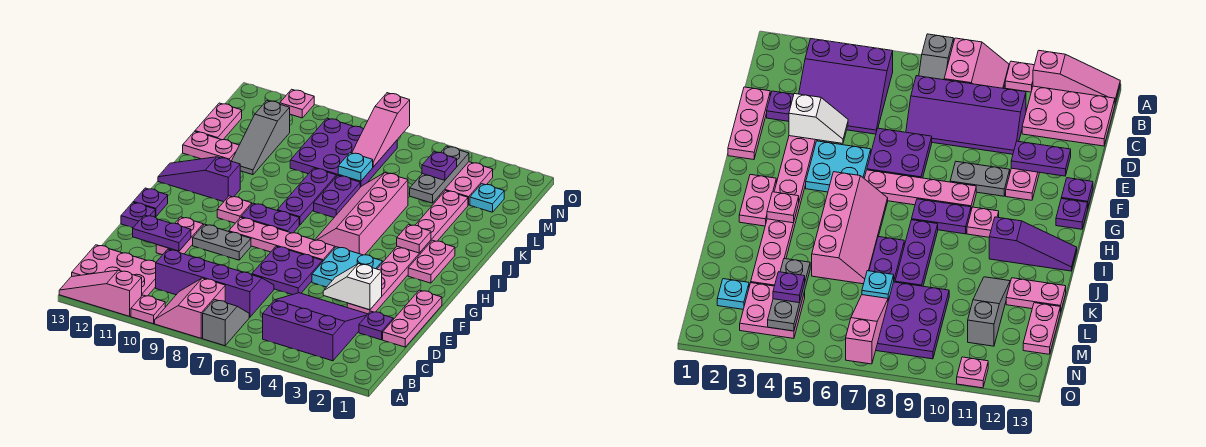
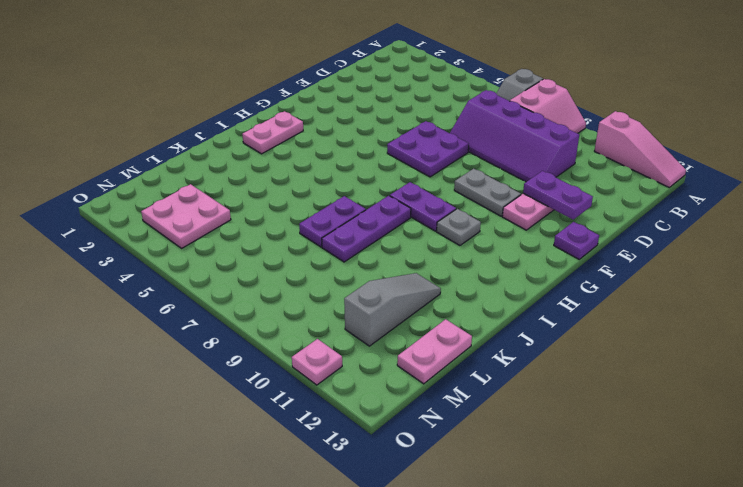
grey 1x1 plate [437,209,481,245] -> pink 1x1 plate [217,196,252,223]
none -> pink 1x1 plate [131,295,165,324]
none -> purple 3x3 slope [263,293,368,361]
none -> pink 2x3 plate [72,245,156,296]
none -> pink 1x3 plate [383,290,442,347]

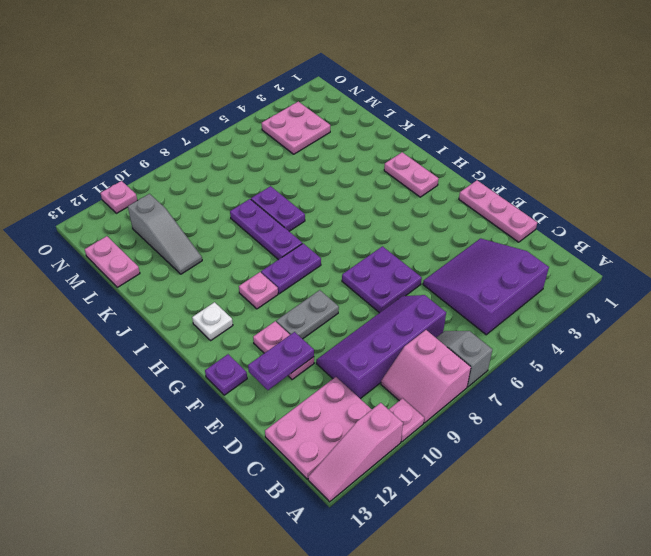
white 1x1 plate [192,302,233,340] -> none
none -> purple 1x1 plate [359,311,393,340]
none -> pink 1x8 plate [347,191,468,314]
none -> cyan 2x2 plate [312,247,383,287]
none -> pink 1x4 plate [229,217,335,261]

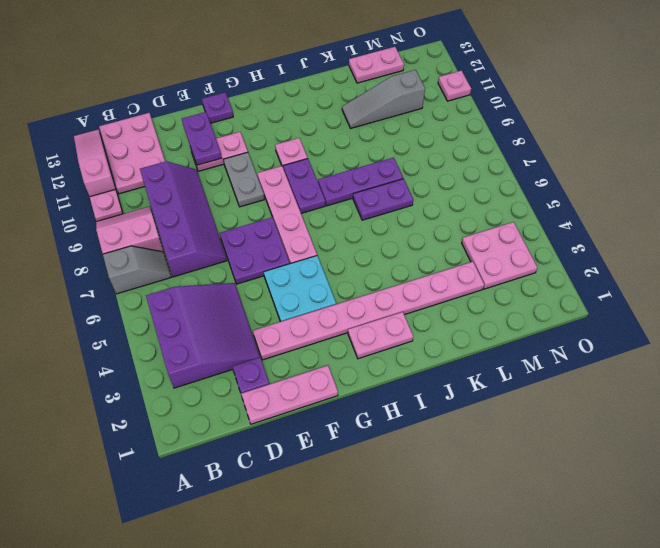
none -> purple 1x1 plate [134,188,168,217]
none -> pink 2x4 slope [315,173,408,255]
none -> purple 1x3 slope [158,157,240,202]
none -> pink 1x2 plate [183,131,239,161]

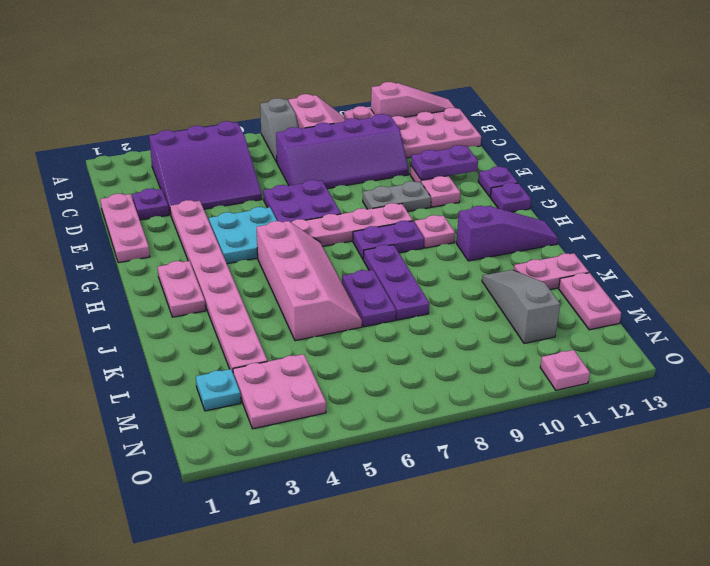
none -> purple 3x3 plate [290,118,397,187]
none -> white 1x2 slope [323,264,382,310]
none -> pink 1x1 plate [397,224,431,253]
none -> grey 1x3 plate [410,146,469,203]

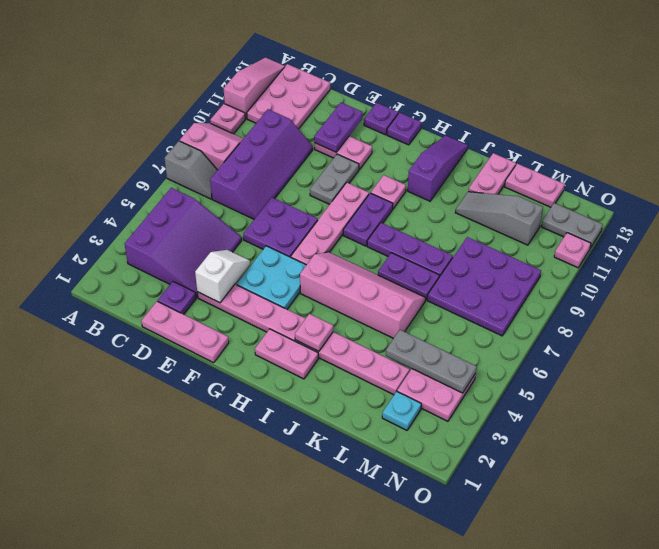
grey 1x2 plate [541,203,603,248] -> none
none -> cyan 1x1 plate [338,153,373,181]
none -> pink 1x3 slope [352,93,410,167]
none -> purple 1x1 plate [422,152,457,180]

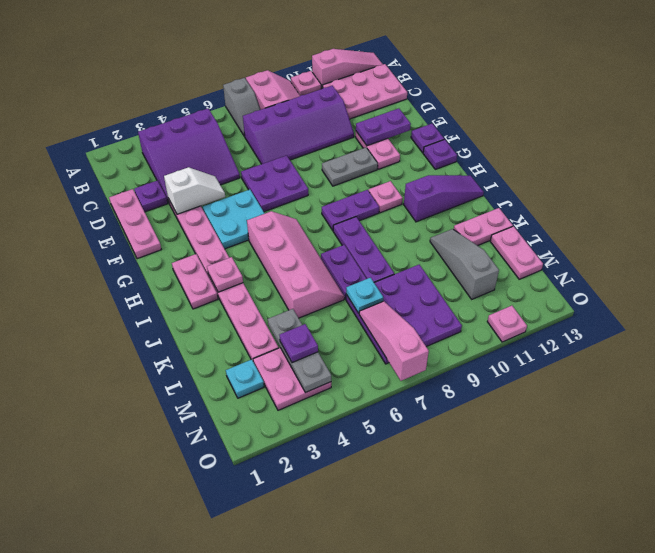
none -> pink 1x4 plate [229,217,335,261]

